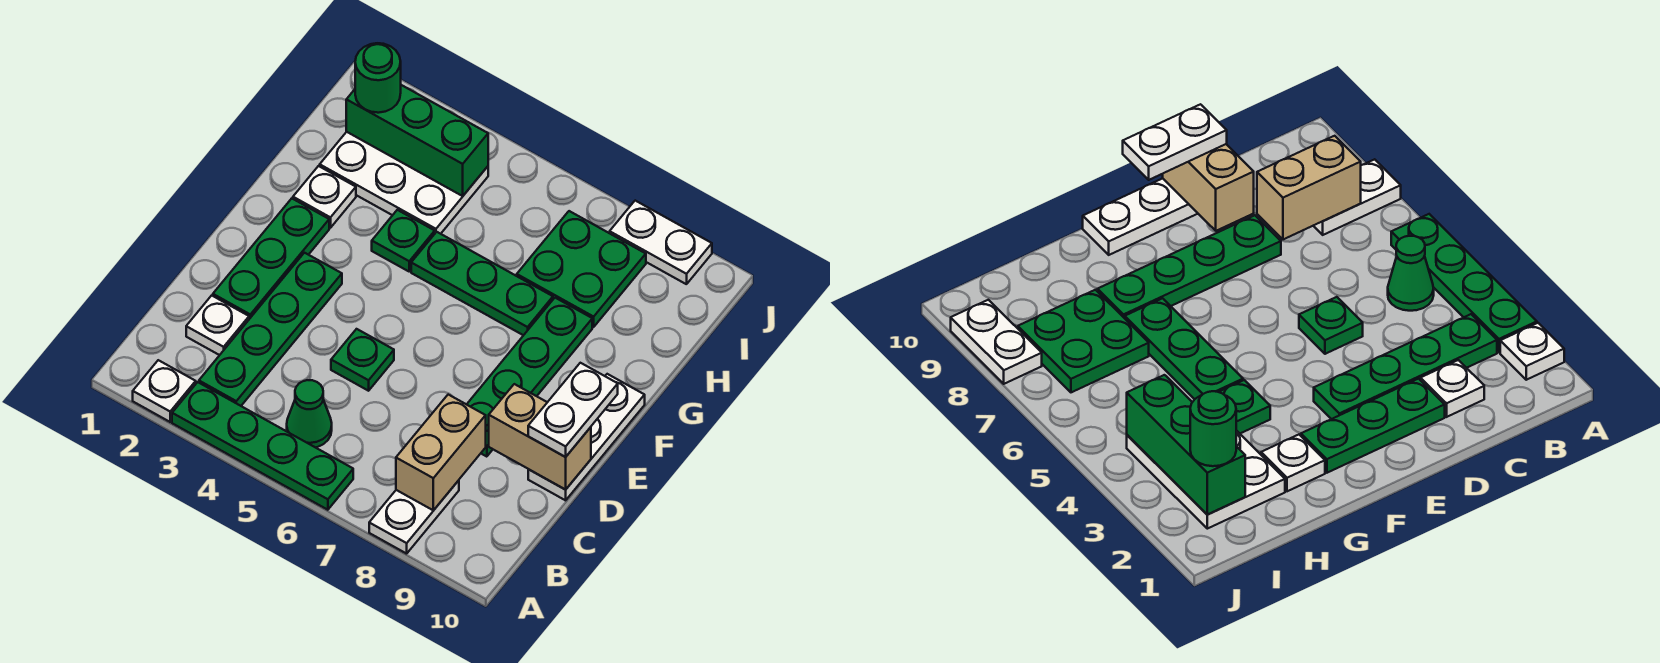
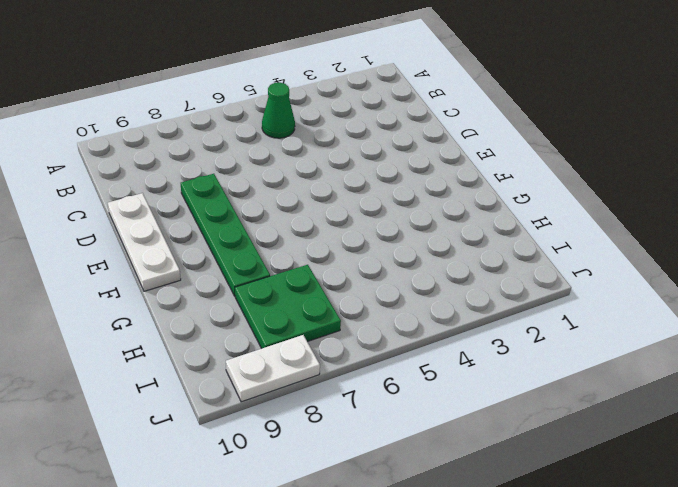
none -> white 1x1 plate [133,360,196,422]
none -> green 1x4 plate [172,382,353,510]
none -> white 1x2 plate [369,480,459,554]

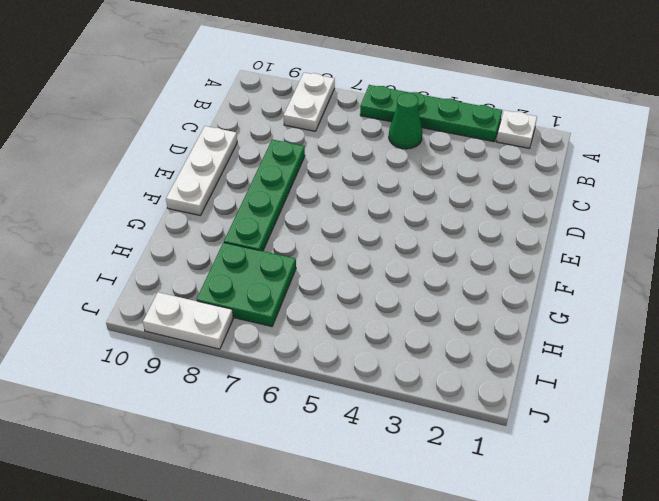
none -> green 1x4 plate [199,253,342,406]
none -> white 1x1 plate [186,295,249,355]
none -> green 1x3 plate [213,199,329,319]

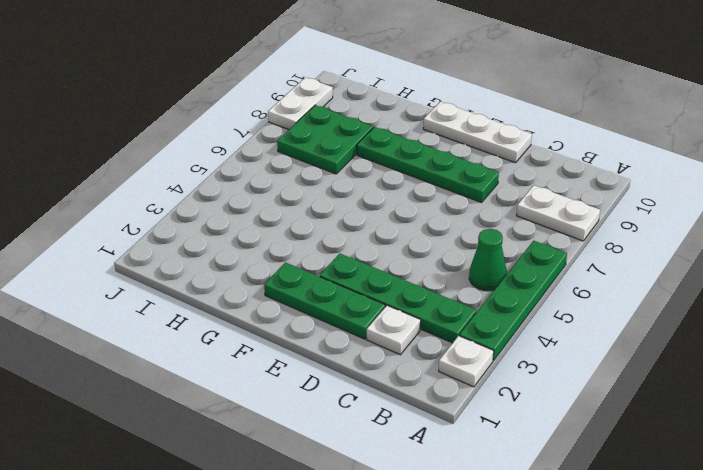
none -> green 1x1 plate [331,329,394,391]
none -> white 1x1 plate [293,166,356,228]
none -> green 1x1 plate [372,210,435,271]

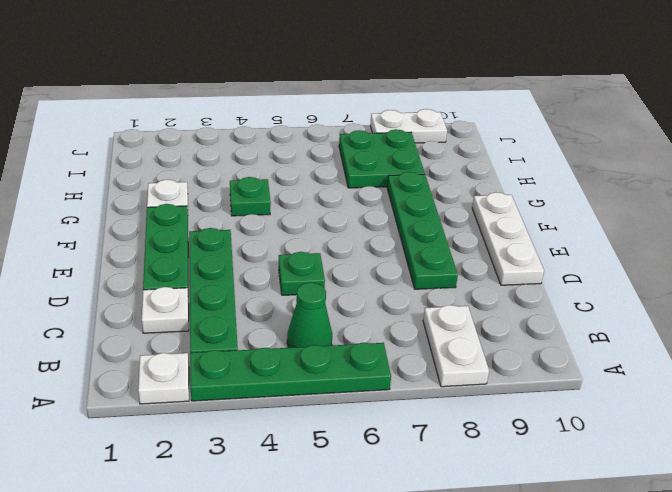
none -> green 1x3 plate [411,232,553,335]
none -> white 2x3 plate [320,132,488,234]
none -> tan 1x2 brick [396,395,486,510]

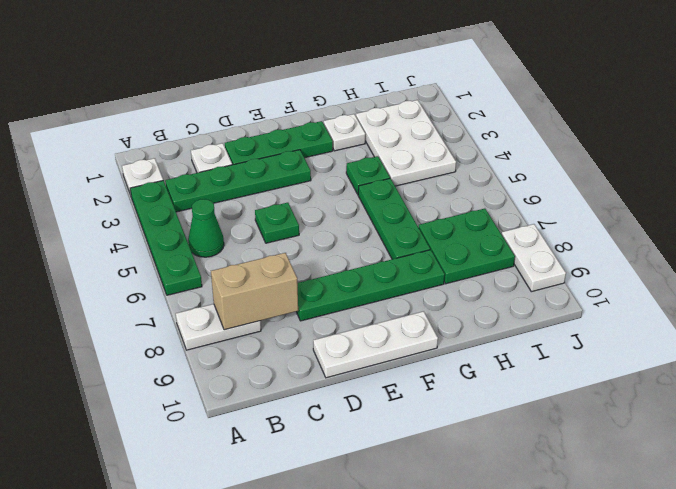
none -> tan 1x2 brick [489,384,591,490]
none -> green 1x3 brick [346,85,488,196]
none -> white 1x2 plate [528,363,618,457]

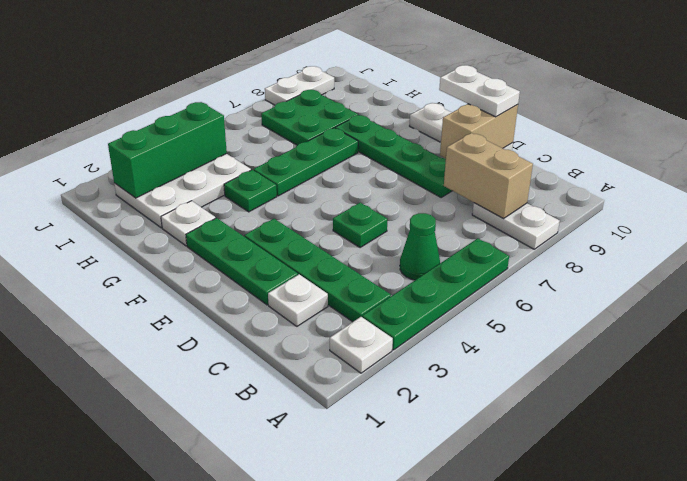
none -> green 1x1 round brick [355,43,401,113]

